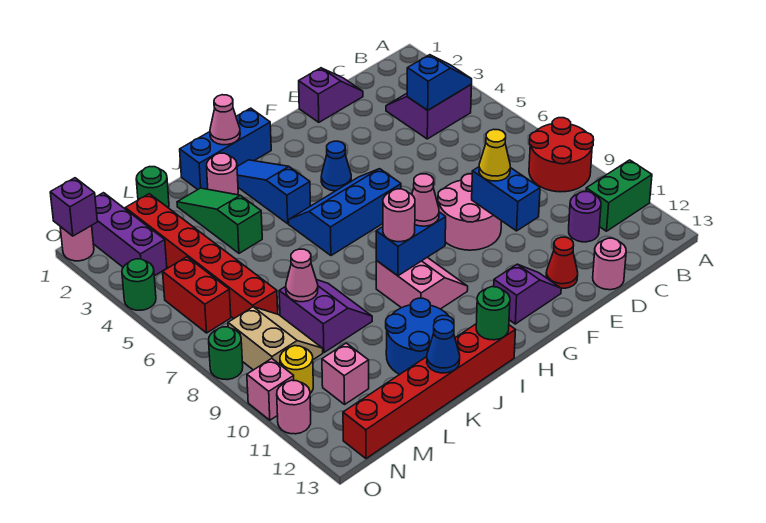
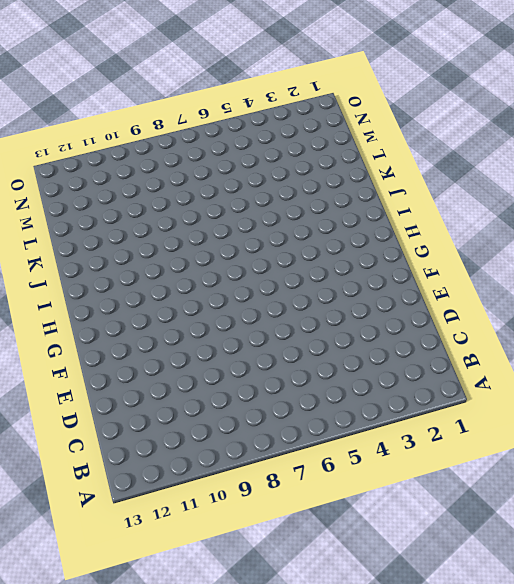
none -> red 2x2 round brick [529,118,594,192]
none -> green 1x2 brick [586,160,652,231]
none -> purple 2x2 slope [386,85,471,139]
none -> purple 1x1 round brick [569,192,601,242]

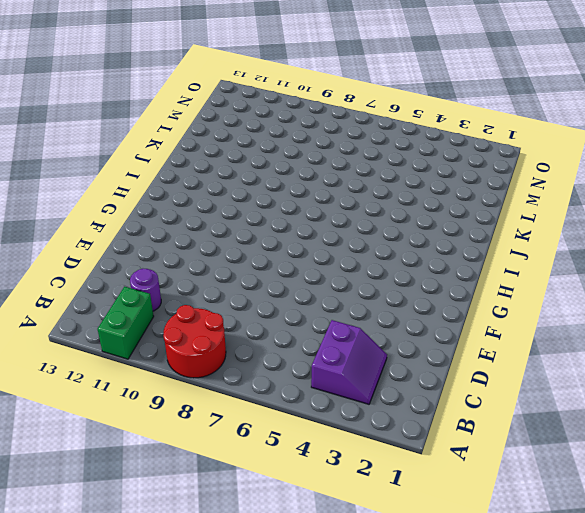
none -> purple 1x2 slope [299,68,363,122]
none -> pink 1x1 round brick [593,238,626,290]
none -> pink 2x2 round brick [438,174,501,250]
none -> red 1x1 cone [546,237,578,288]

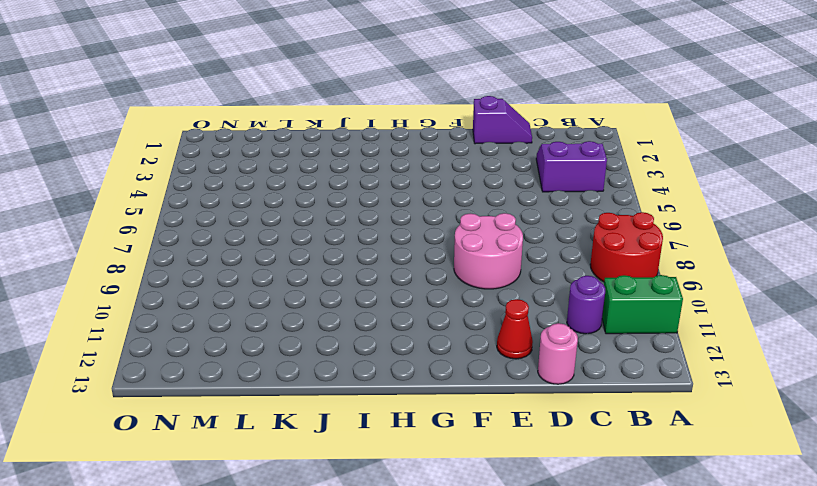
none -> purple 1x2 slope [494,264,561,324]
none -> blue 1x1 cone [321,141,351,191]
none -> blue 2x3 slope [289,169,401,256]
none -> blue 1x3 brick [180,108,271,189]

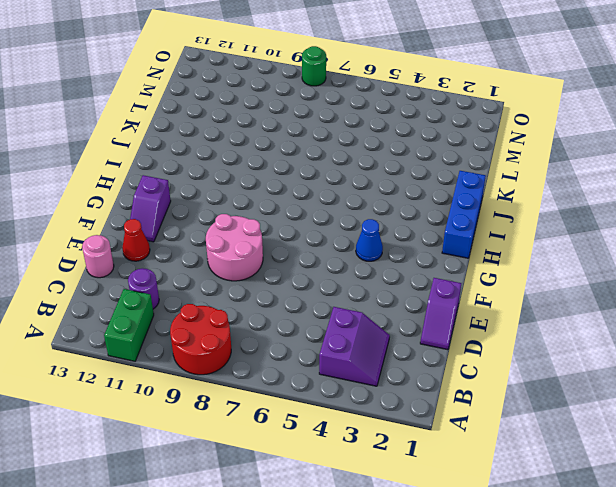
none -> blue 2x3 slope [289,169,401,256]
none -> pink 2x2 slope [376,257,468,309]
none -> blue 1x3 slope [237,160,310,224]
none -> red 1x6 brick [343,324,515,459]

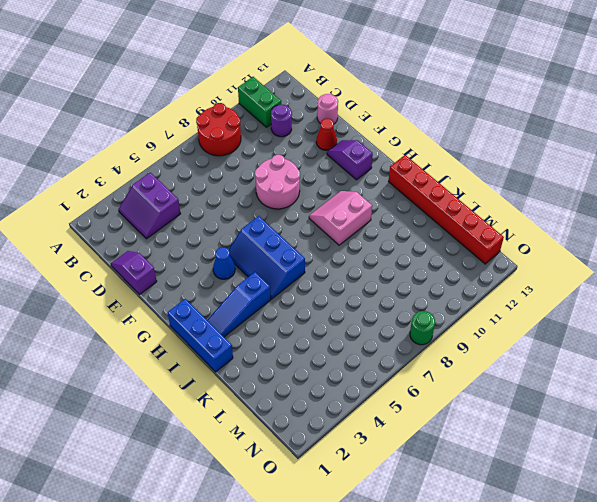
none -> pink 1x1 round brick [207,153,238,195]
none -> blue 2x2 round brick [386,298,454,375]
none -> green 1x3 slope [177,188,262,253]
none -> purple 2x2 slope [279,280,372,352]

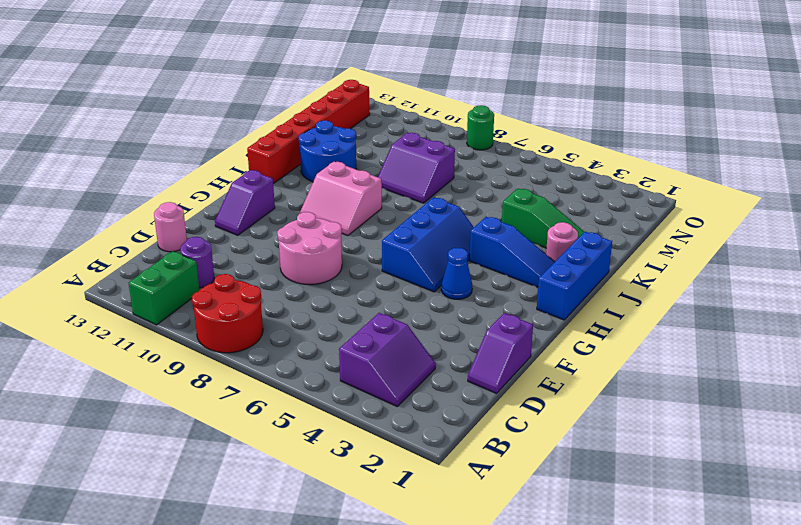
none -> red 1x1 cone [546,237,578,288]
none -> green 1x1 round brick [136,167,169,208]
none -> red 1x6 brick [125,194,278,318]
none -> tan 2x2 slope [228,307,323,370]

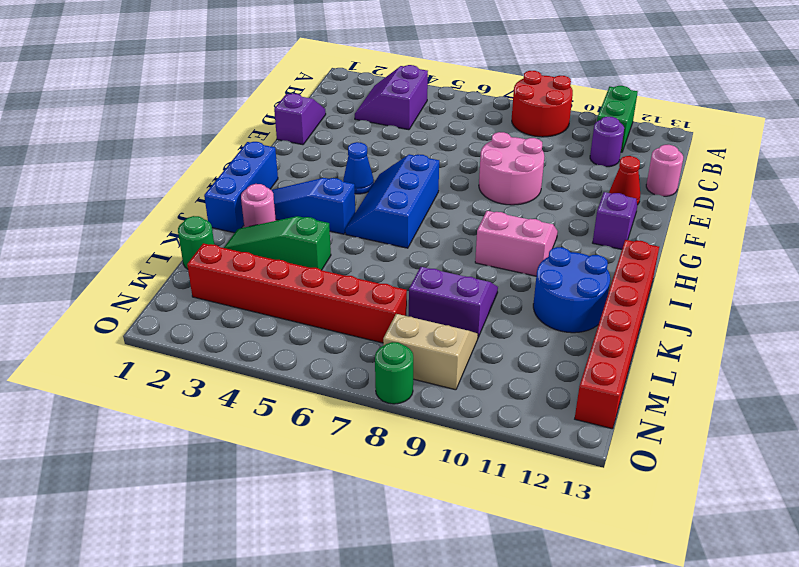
none -> pink 1x1 brick [322,343,369,404]
none -> purple 1x3 brick [92,193,167,276]
none -> red 1x2 brick [163,257,231,333]
none -> yellow 1x1 round brick [280,346,313,393]

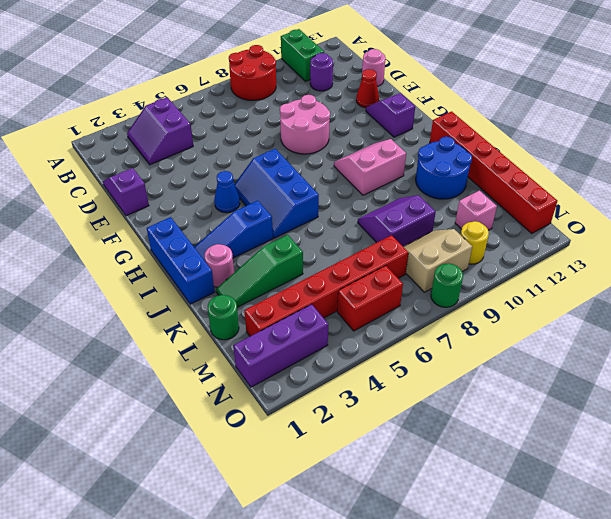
none -> pink 1x1 round brick [60,226,94,261]
none -> green 1x1 round brick [122,259,156,310]
none -> pink 1x1 brick [247,359,294,420]
none -> pink 1x1 round brick [277,380,311,434]

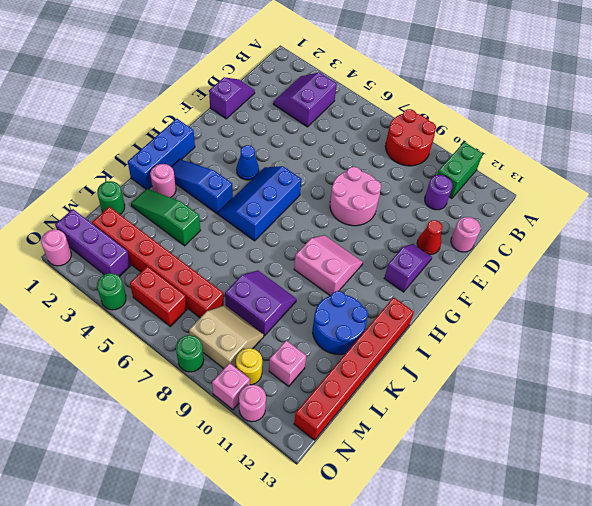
none -> blue 1x2 slope [407,55,472,110]
none -> blue 1x2 brick [472,167,540,231]
none -> blue 1x2 brick [376,212,446,276]
none -> pink 1x1 cone [210,95,240,145]

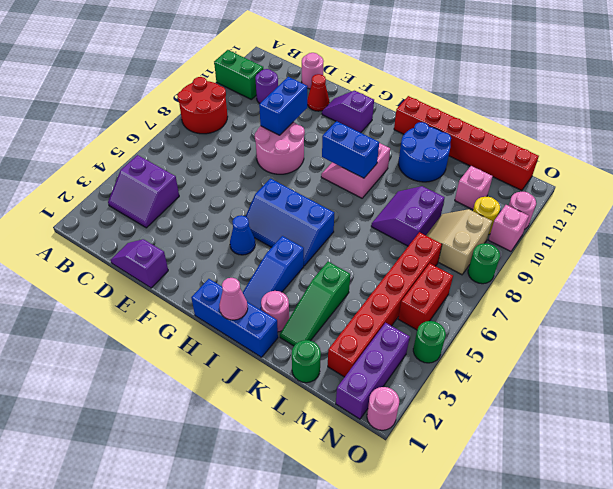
none -> blue 1x2 slope [407,55,472,110]
none -> green 1x1 round brick [476,287,510,340]
none -> blue 1x1 cone [427,319,460,373]
none -> pink 1x1 cone [286,249,318,302]

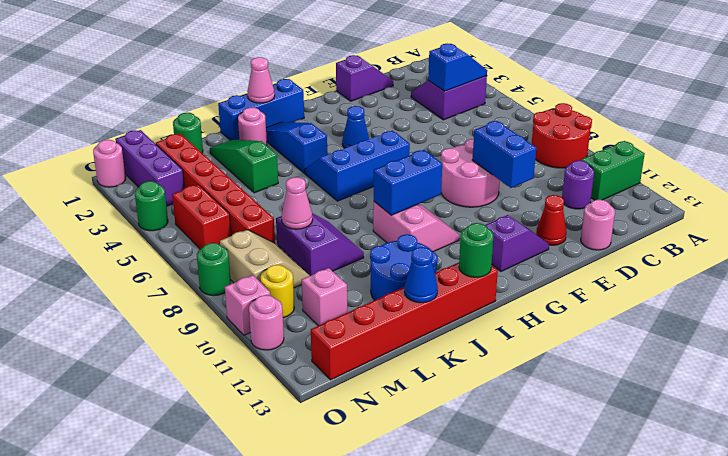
none -> purple 1x1 brick [50,178,97,236]
none -> yellow 1x1 cone [479,129,510,181]
none -> pink 1x1 cone [412,174,439,226]
none -> pink 1x1 round brick [383,189,415,242]

